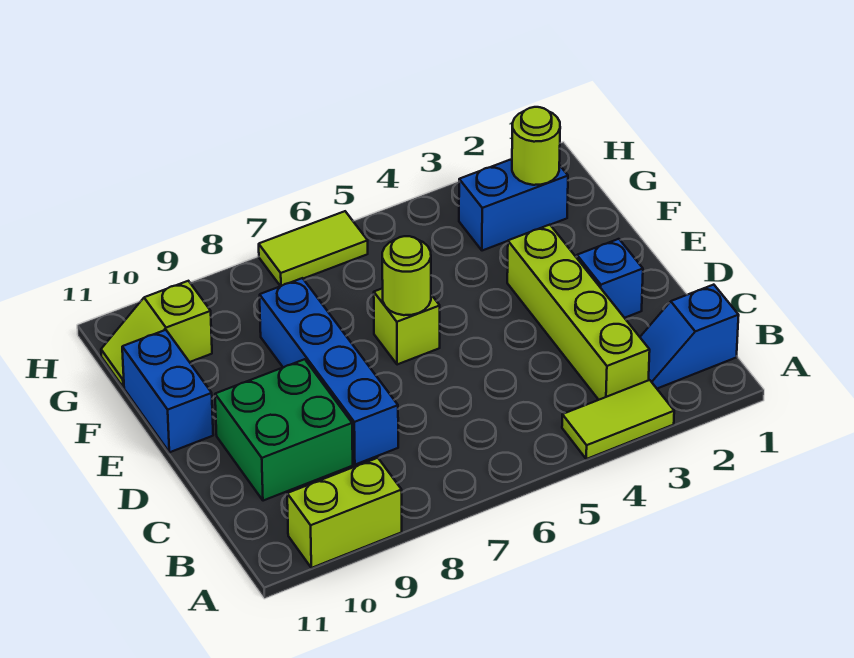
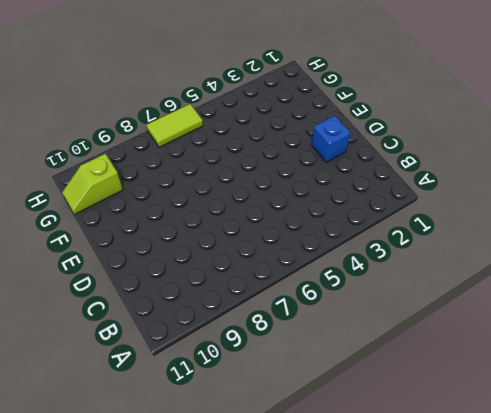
none -> lime 1x2 tile [562,380,674,459]
none -> lime 1x2 brick [287,458,402,568]
none -> blue 1x2 slope [640,285,739,389]

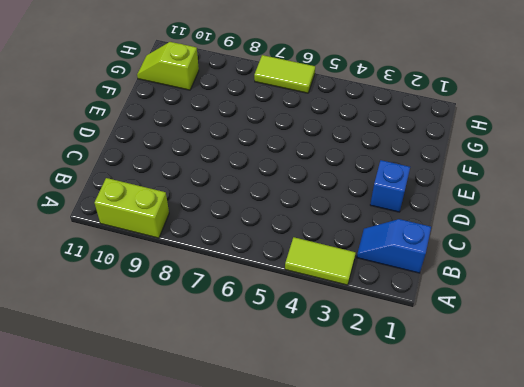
none -> lime 1x4 brick [507,225,650,400]
none -> blue 1x4 brick [260,278,398,465]
none -> green 2x2 brick [215,359,353,501]

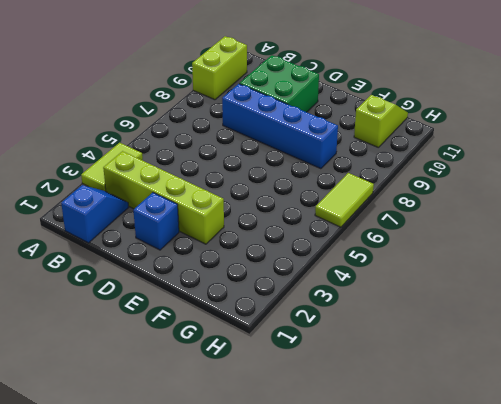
none -> lime 1x1 brick [374,288,440,365]
none -> blue 1x2 brick [122,330,213,452]
none -> blue 1x2 brick [459,159,568,251]

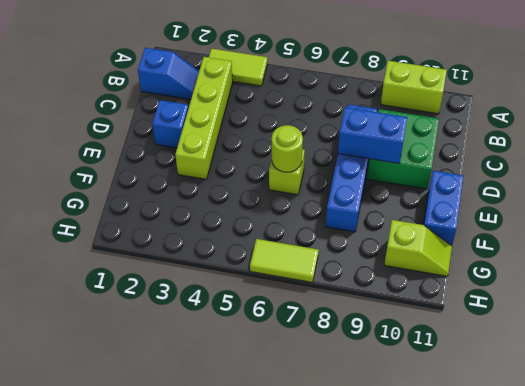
blue 1x2 brick [338,107,407,164] -> blue 1x2 brick moved to [459,159,568,251]
none -> lime 1x1 round brick [512,107,560,185]

